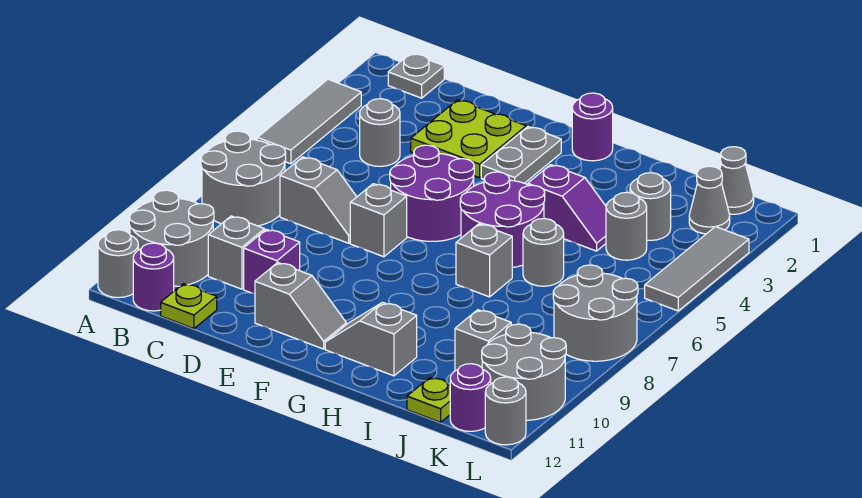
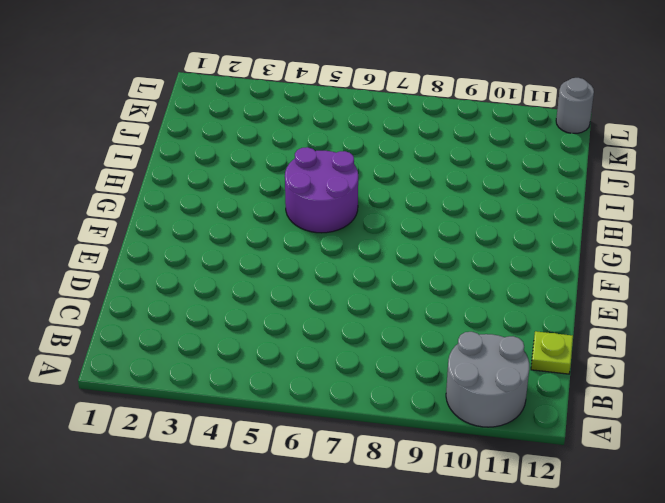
none -> grey 1x3 tile [257,79,361,164]
none -> grey 2x2 round brick [201,131,286,226]
none -> grey 1x1 round brick [98,230,138,298]
none -> grey 1x1 plate [388,53,444,98]

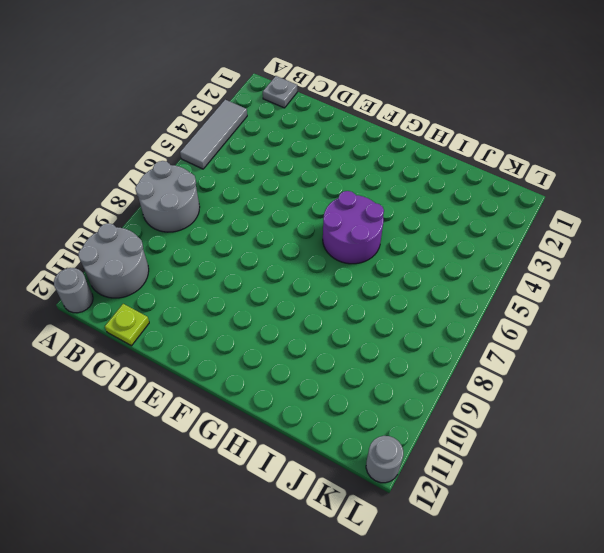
none -> purple 1x1 round brick [133,243,174,311]
none -> grey 1x1 round brick [360,99,400,166]
none -> grey 1x2 slope [280,157,357,243]
none -> grey 1x1 brick [208,216,265,289]

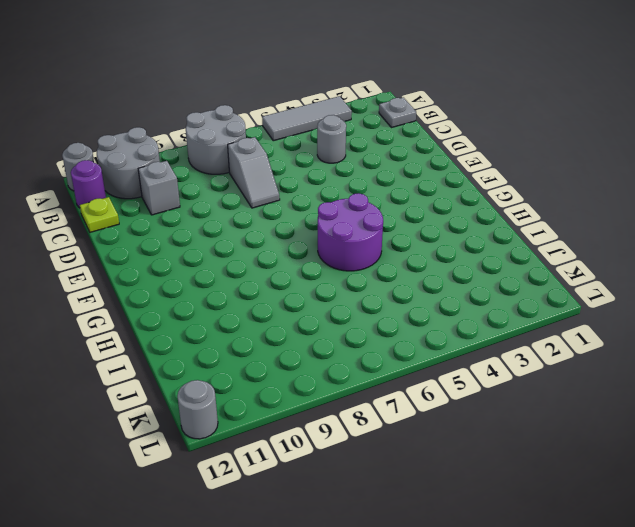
none -> lime 2x2 plate [411,100,526,178]
none -> purple 1x1 brick [244,229,300,294]
none -> purple 2x2 round brick [390,145,474,241]
none -> grey 1x1 brick [350,184,407,257]

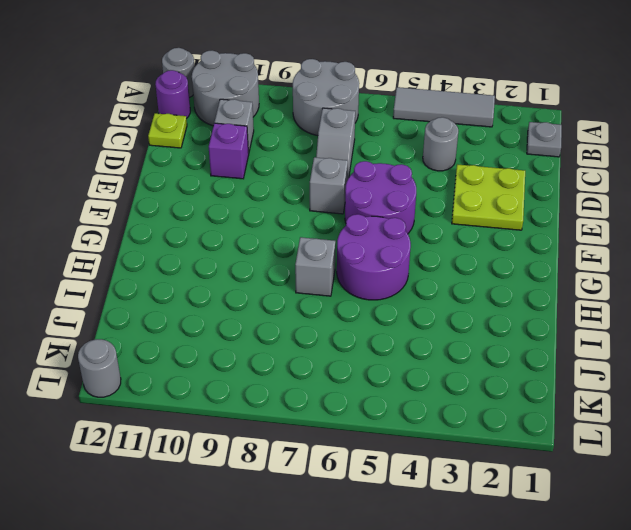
none -> grey 1x2 slope [255,263,346,349]
none -> grey 1x2 plate [481,127,561,183]
none -> purple 1x1 round brick [572,93,613,161]
none -> grey 1x2 slope [325,302,417,376]

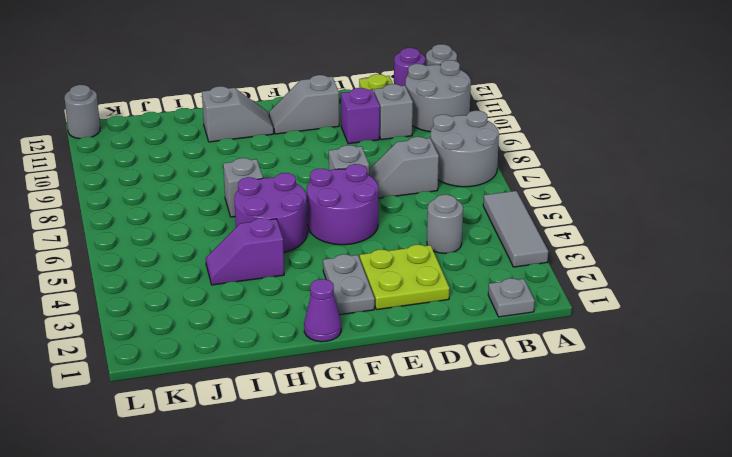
purple 1x1 cone [304,279,341,342] -> purple 1x1 round brick [572,93,613,161]
none -> grey 1x1 round brick [523,218,564,286]
none -> grey 1x1 round brick [630,173,671,240]
none -> grey 1x1 round brick [606,192,647,260]
none -> grey 1x1 brick [455,310,511,371]

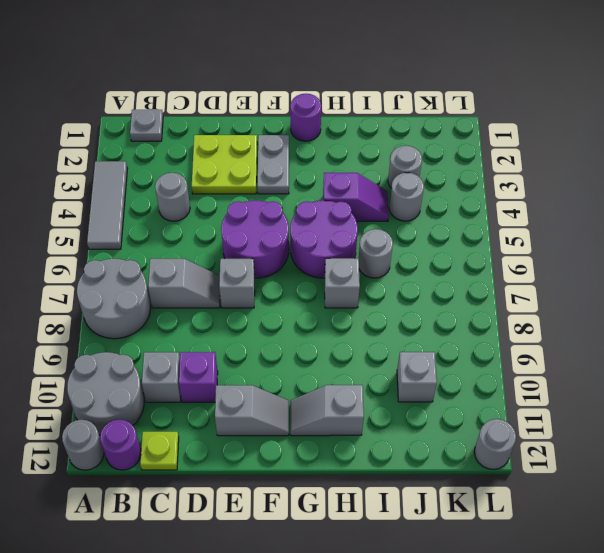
none -> lime 1x1 plate [407,378,450,422]
none -> grey 1x1 cone [720,147,754,214]
none -> grey 1x1 cone [689,166,730,234]
none -> grey 2x2 round brick [553,265,638,361]

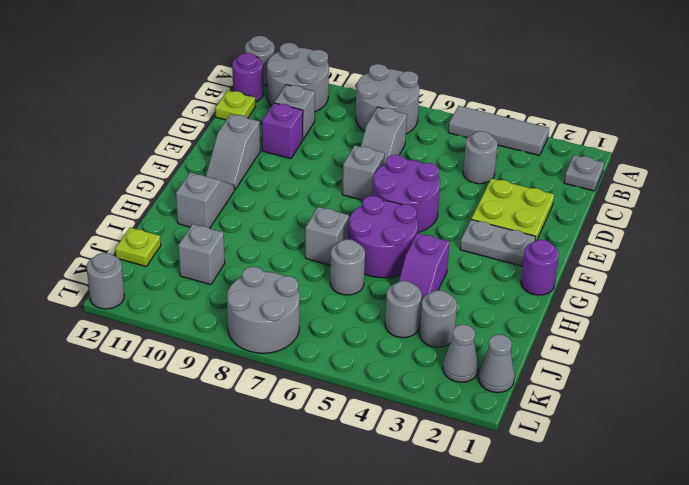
none -> grey 2x2 round brick [482,324,566,420]
none -> purple 1x1 round brick [450,364,491,431]
none -> grey 1x3 tile [645,227,749,311]

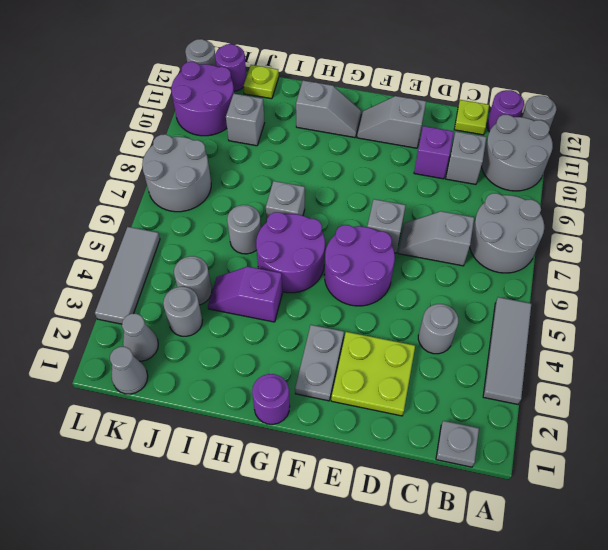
purple 2x2 round brick [171,62,234,136] -> grey 2x2 round brick [482,324,566,420]

